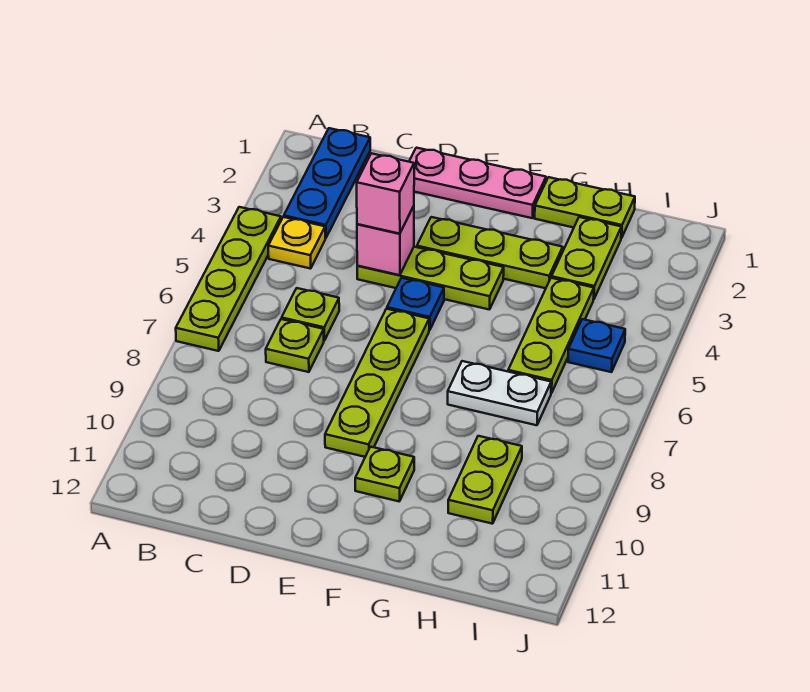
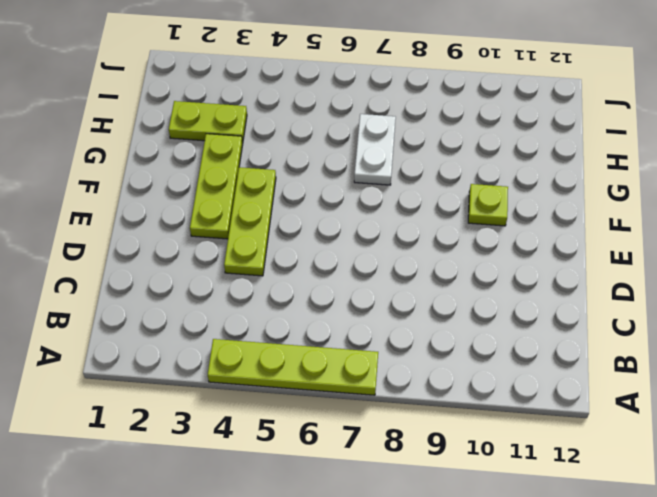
none -> blue 1x3 plate [284,128,370,238]
none -> yellow 1x1 plate [268,217,325,269]
none -> lime 1x1 plate [282,288,339,341]

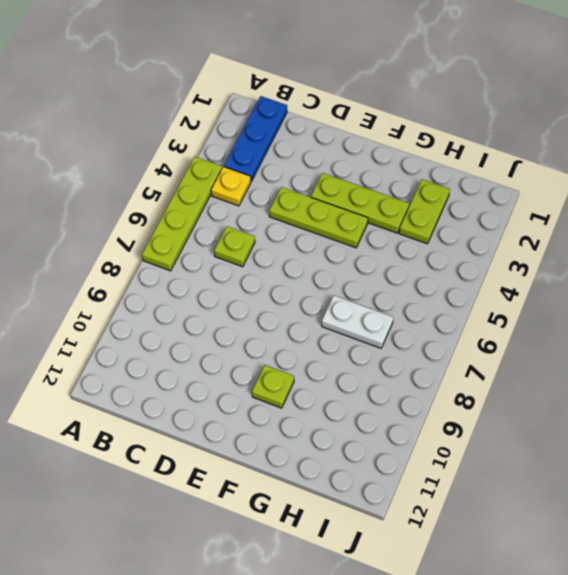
none -> lime 1x1 plate [266,319,324,372]
none -> pink 1x3 plate [409,148,546,218]
none -> blue 1x1 plate [387,278,444,330]

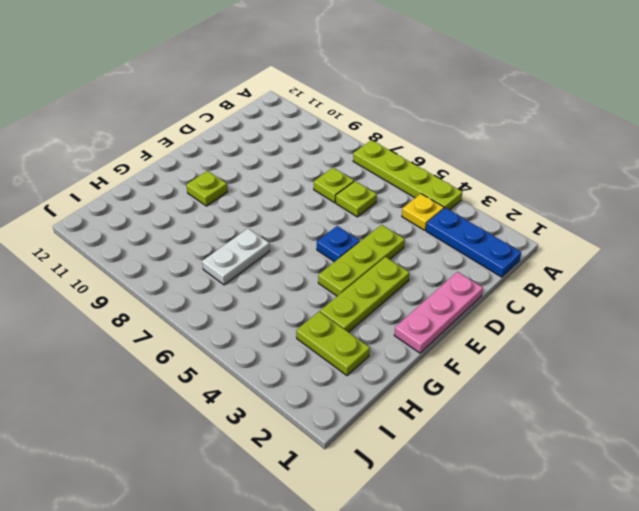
none -> lime 1x4 plate [325,309,429,457]
none -> lime 1x2 plate [535,177,635,238]
none -> lime 1x3 plate [508,278,594,393]

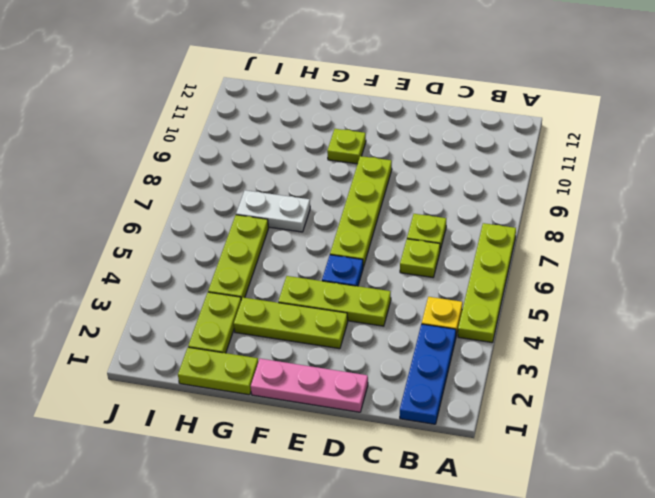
none -> lime 1x2 plate [448,436,522,524]
none -> blue 1x1 plate [568,319,625,372]
none -> pink 1x1 brick [357,206,414,275]

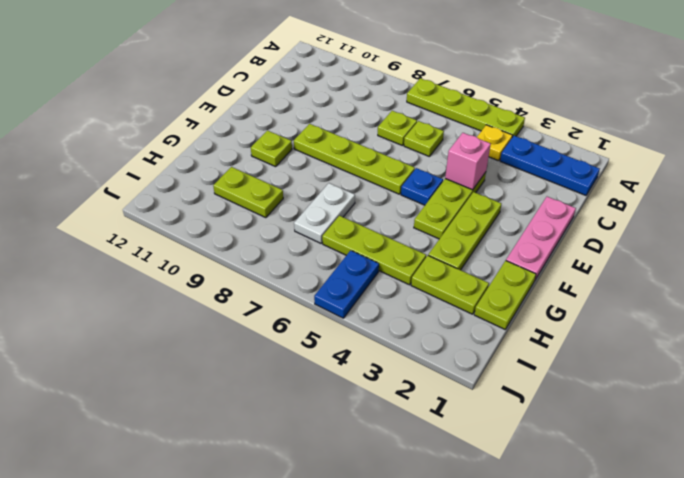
blue 1x2 plate [314,250,379,318] -> blue 1x1 plate [568,319,625,372]
none -> pink 1x1 brick [357,153,414,234]

